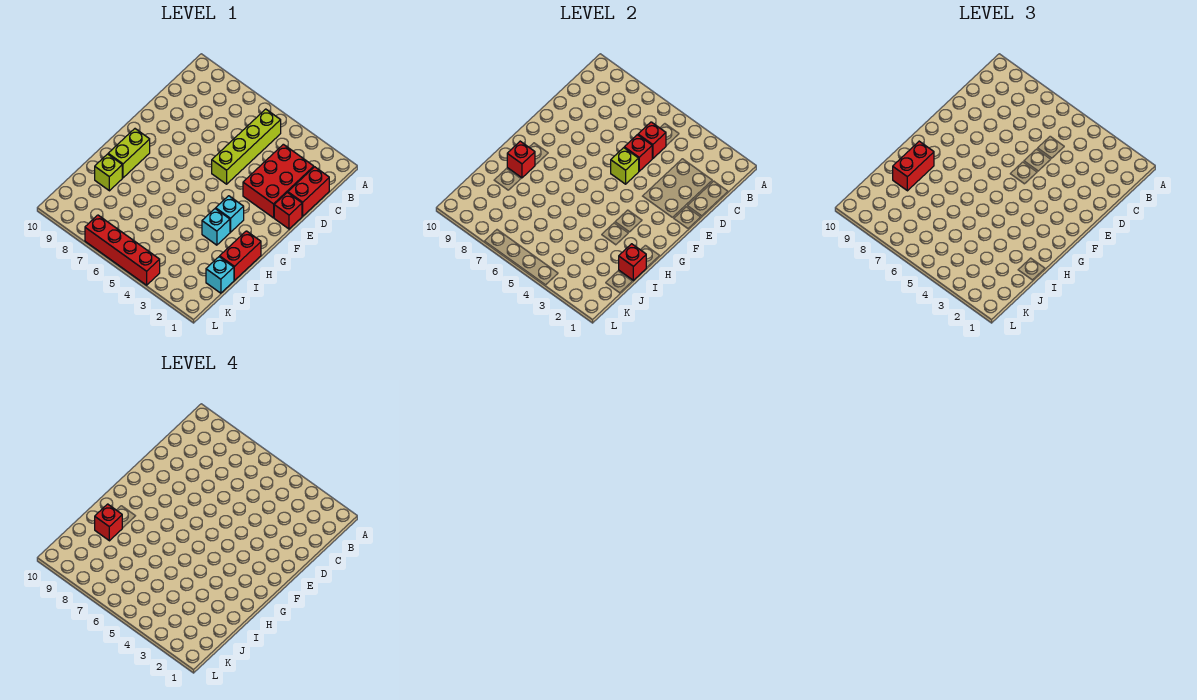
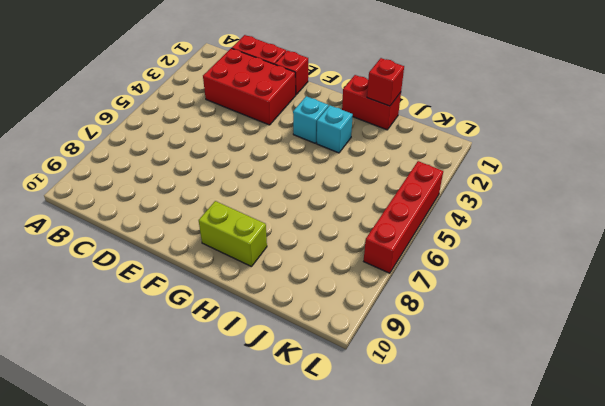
none -> lime 1x4 brick [212,109,281,184]
none -> lime 1x1 brick [95,154,122,191]
none -> cyan 1x1 brick [206,257,234,293]

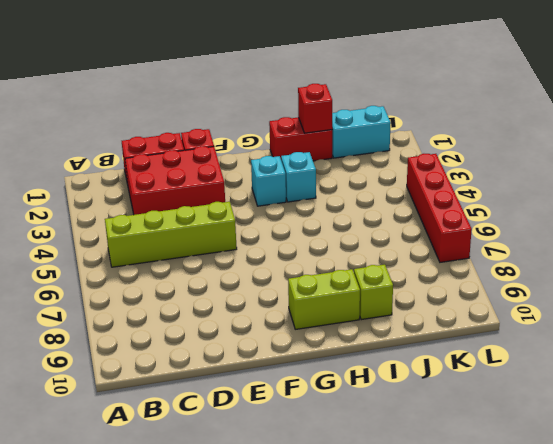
cyan 1x2 brick [332,106,391,158] -> cyan 1x1 brick [206,257,234,293]
none -> red 1x1 brick [638,122,666,159]
none -> red 1x1 brick [624,135,652,171]
none -> lime 1x1 brick [611,148,639,184]

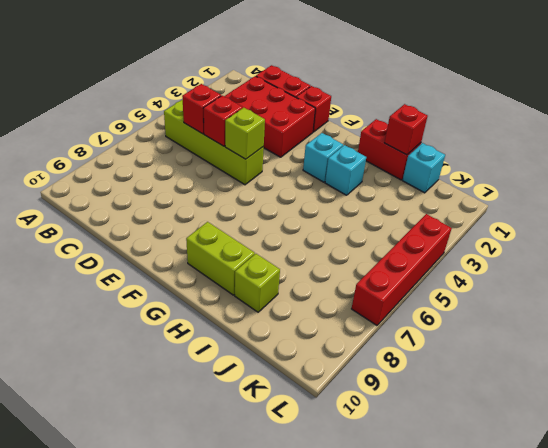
none -> red 1x1 brick [507,141,535,178]
none -> red 1x2 brick [893,141,934,191]
none -> red 1x1 brick [95,504,122,541]

